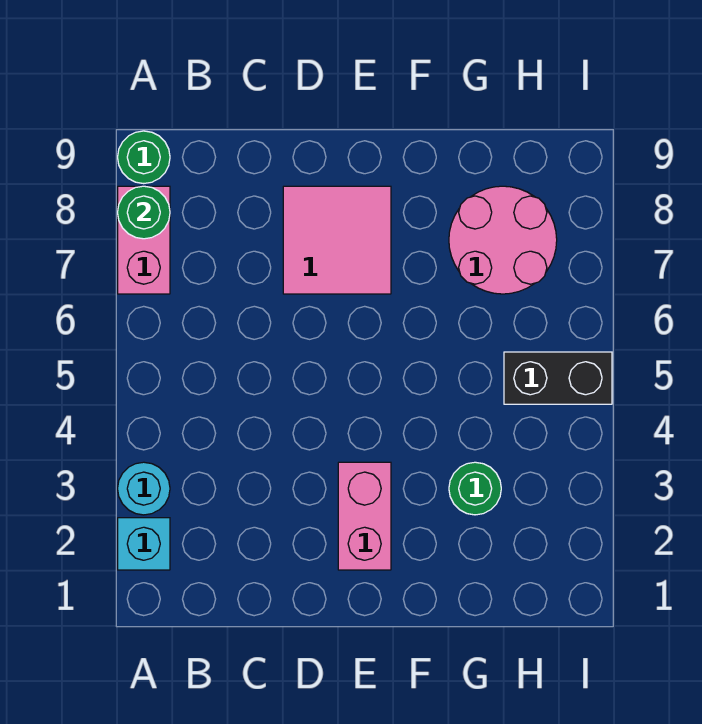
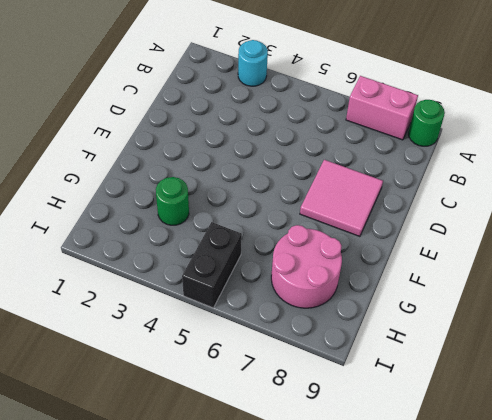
none -> cyan 1x1 brick [118,518,170,570]
none -> pink 1x2 brick [338,462,391,570]

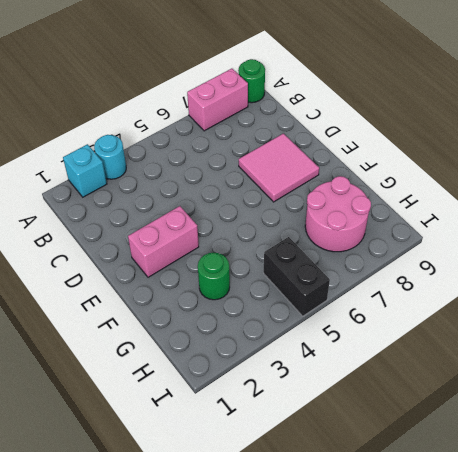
none -> green 1x1 round brick [118,186,170,239]

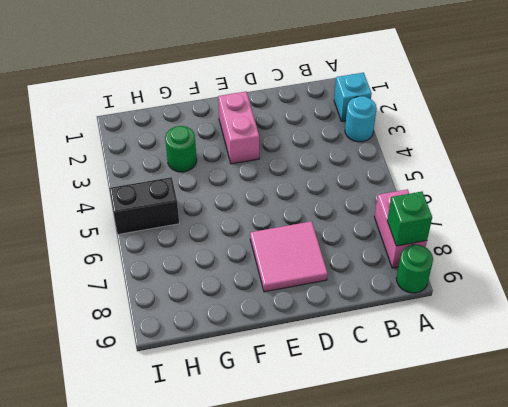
green 1x1 brick [387,192,432,246] -> green 1x1 round brick [118,186,170,239]
none -> pink 2x2 round brick [449,186,557,294]

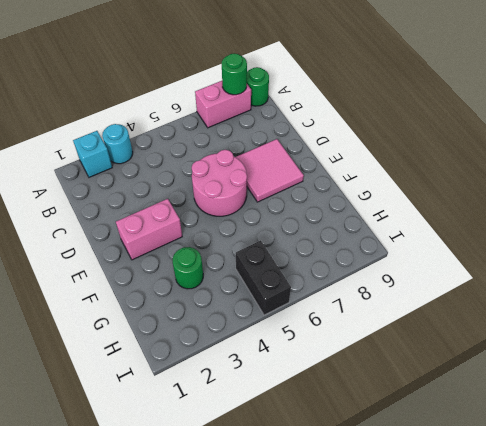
pink 2x2 round brick [192,150,247,216] -> pink 2x2 round brick moved to [449,186,557,294]

